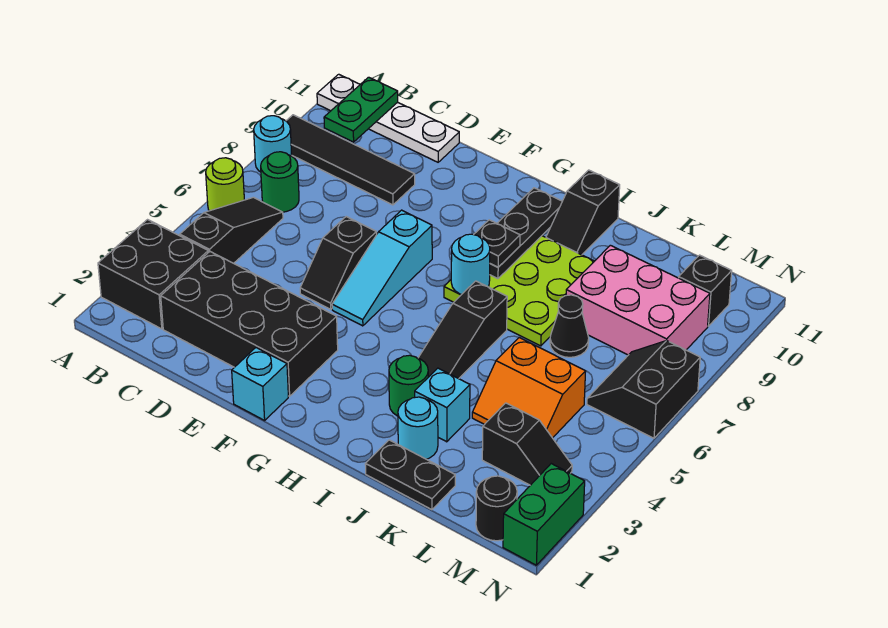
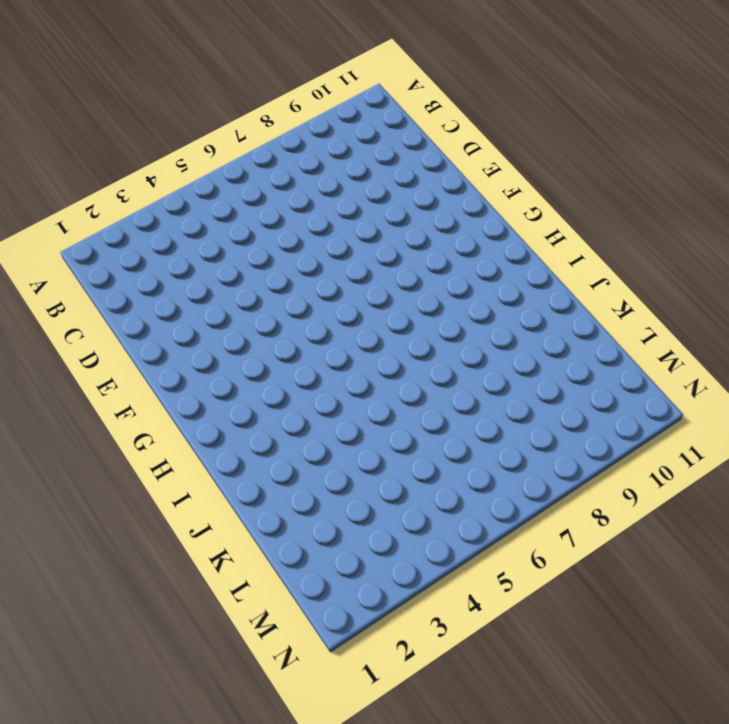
none -> black 2x2 brick [98,220,208,329]
none -> lime 1x1 round brick [206,158,244,211]
none -> cyan 1x1 round brick [254,116,292,172]
none -> black 1x4 tile [286,115,415,205]

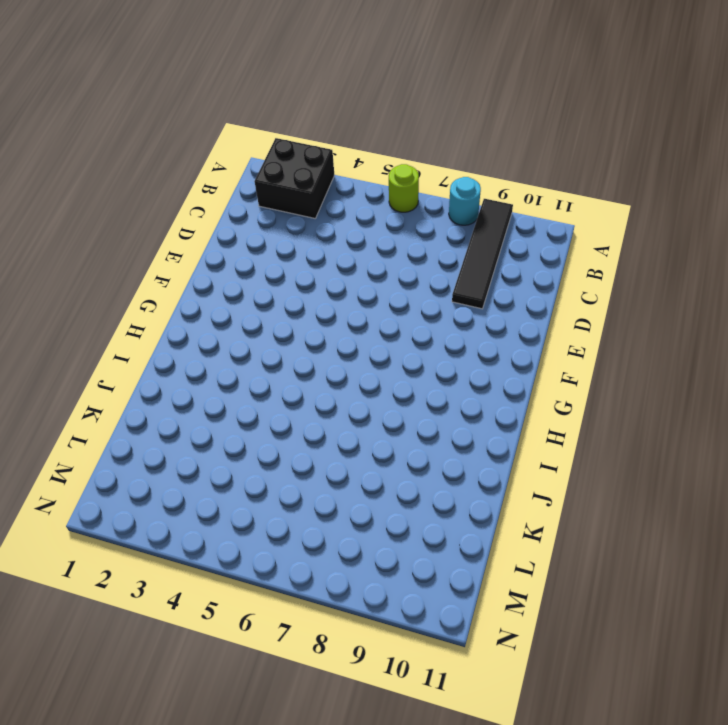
none -> white 1x4 plate [317,74,459,162]
none -> black 1x3 slope [180,197,283,263]
none -> green 1x1 round brick [261,152,299,212]
none -> black 2x4 brick [161,252,338,396]

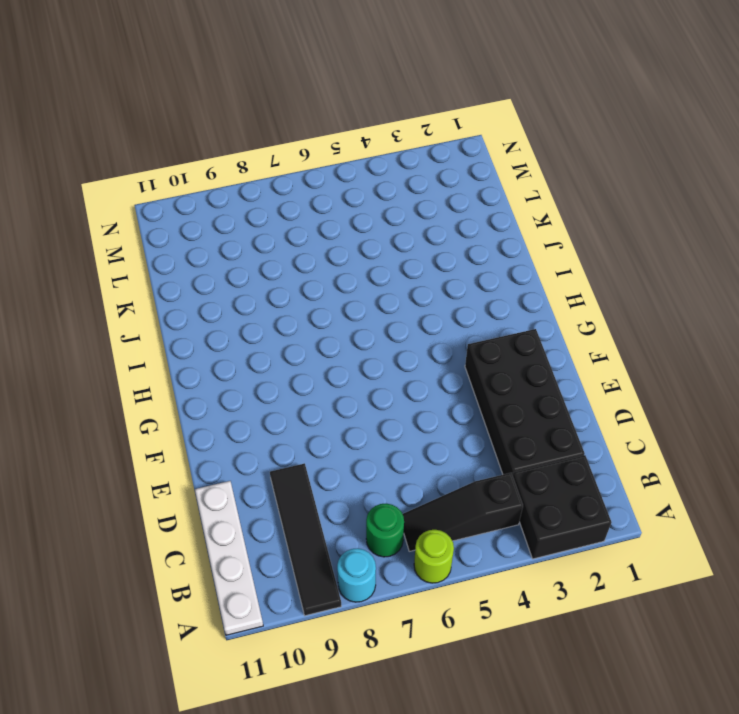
none -> black 1x2 slope [300,217,377,309]
none -> cyan 1x1 brick [232,348,288,420]
none -> cyan 1x3 slope [332,210,432,326]
none -> lime 3x3 plate [444,236,594,346]

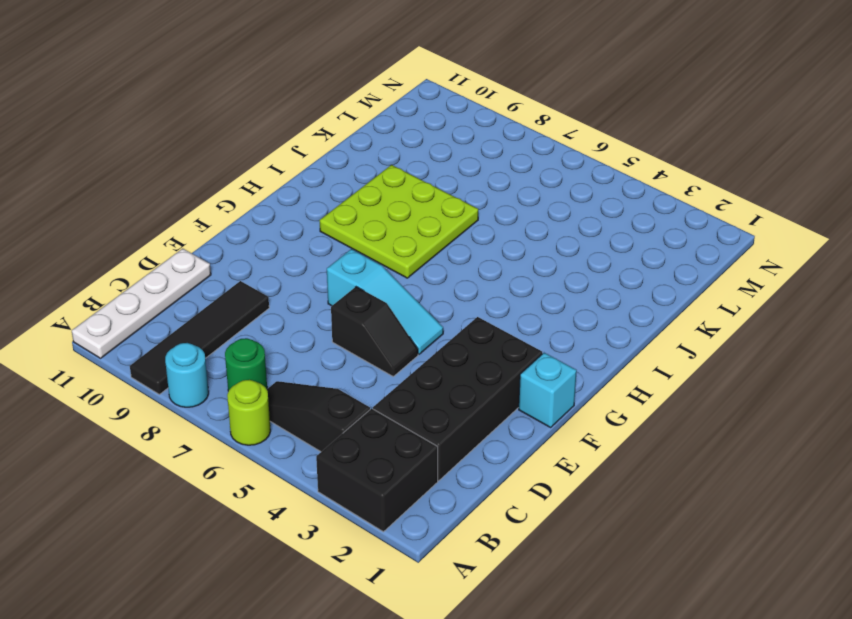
none -> green 1x1 round brick [389,355,428,416]
none -> black 1x3 slope [418,281,507,379]
none -> black 1x2 slope [546,170,620,255]
none -> black 1x2 plate [365,440,455,510]

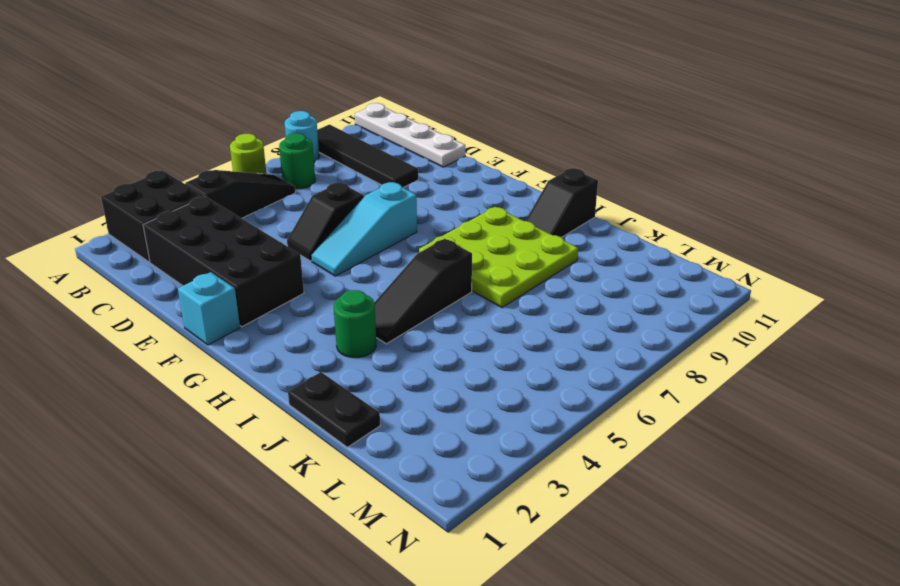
none -> cyan 1x1 round brick [398,397,438,459]
none -> cyan 1x1 brick [415,368,470,442]
none -> orange 2x2 slope [472,338,586,438]
none -> black 1x1 cone [550,295,589,357]

